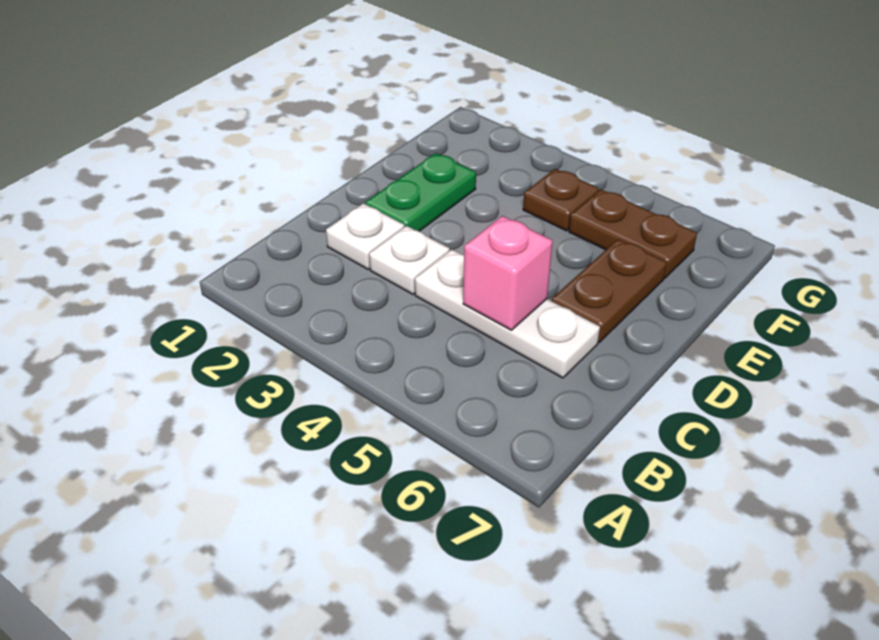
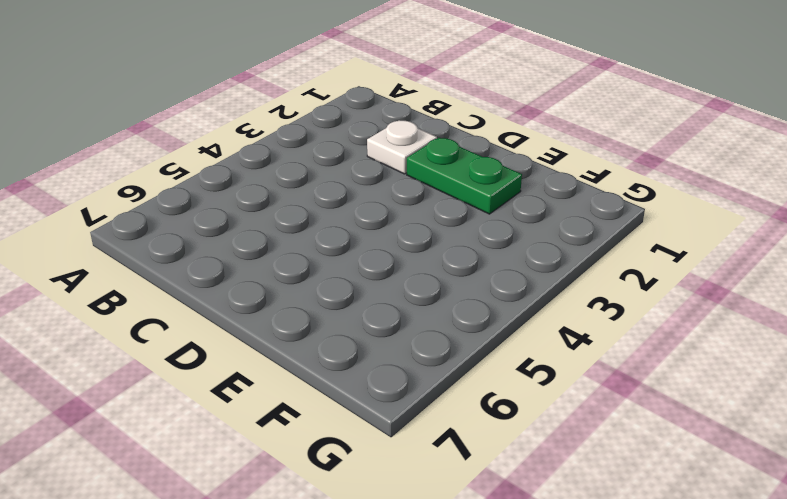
none -> white 1x1 plate [369,226,450,294]
none -> white 1x3 plate [415,250,600,378]

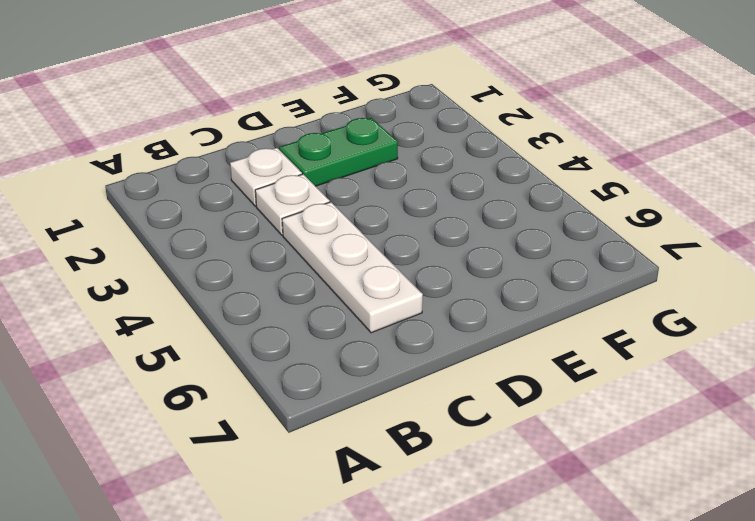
none -> brown 1x2 plate [551,239,667,342]
none -> brown 1x1 plate [523,169,599,231]

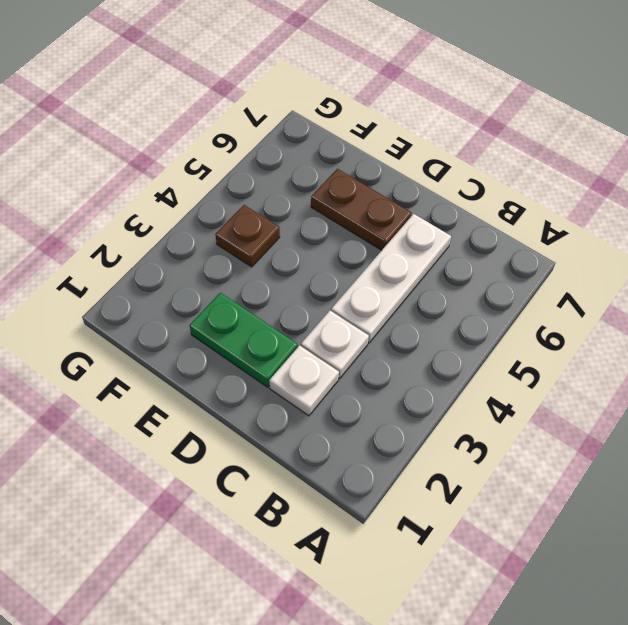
none -> brown 1x2 plate [569,190,697,278]
none -> pink 1x1 brick [463,216,553,330]

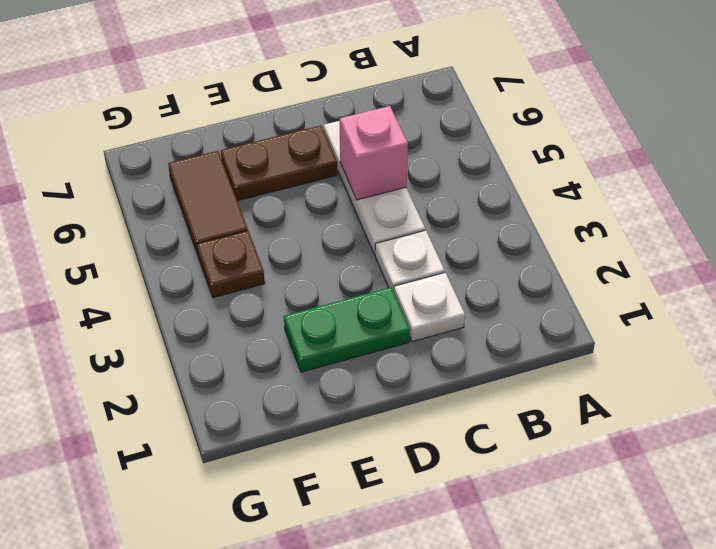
brown 1x2 tile [168,151,248,255] -> brown 1x2 plate [569,190,697,278]

